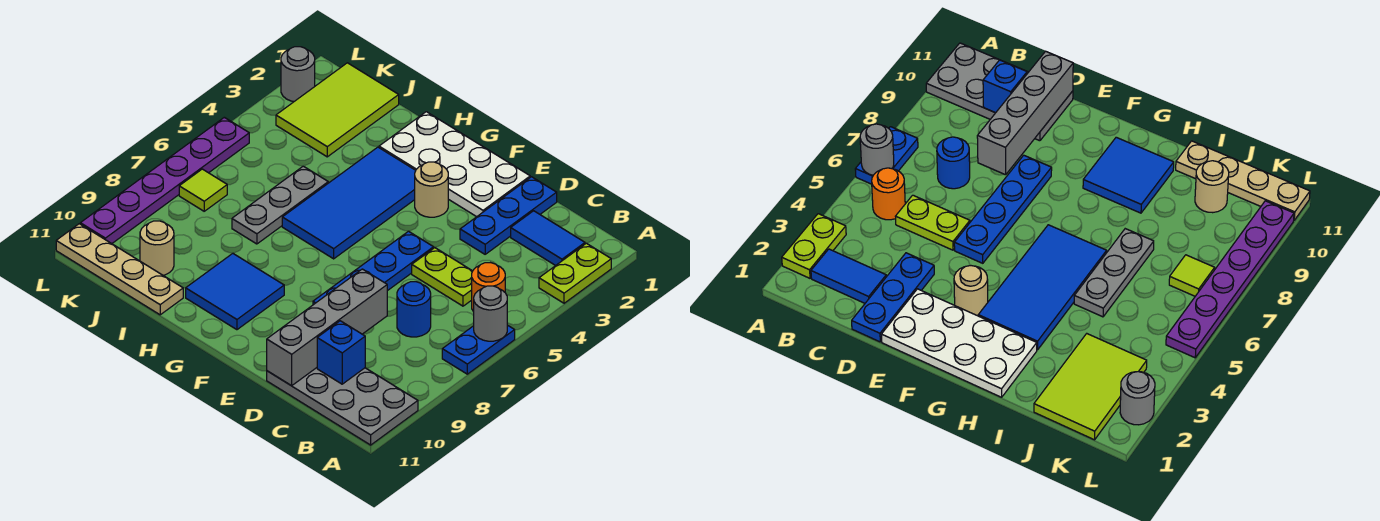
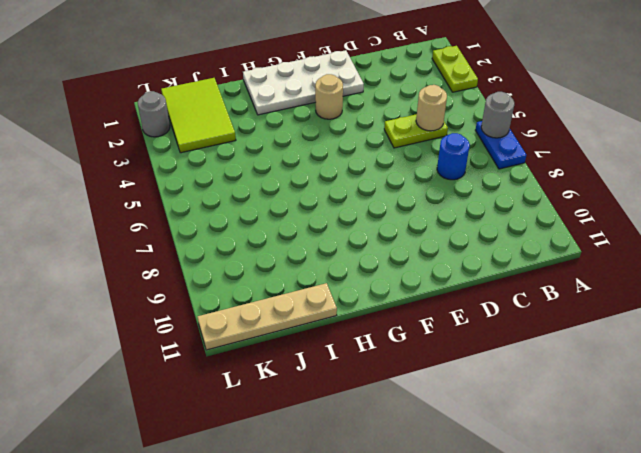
tan 1x1 round brick [416,85,447,131] -> tan 1x1 round brick moved to [140,221,174,275]
none -> grey 2x4 plate [267,368,418,445]
none -> blue 1x2 tile [511,211,585,266]
none -> orange 1x1 round brick [472,263,505,312]

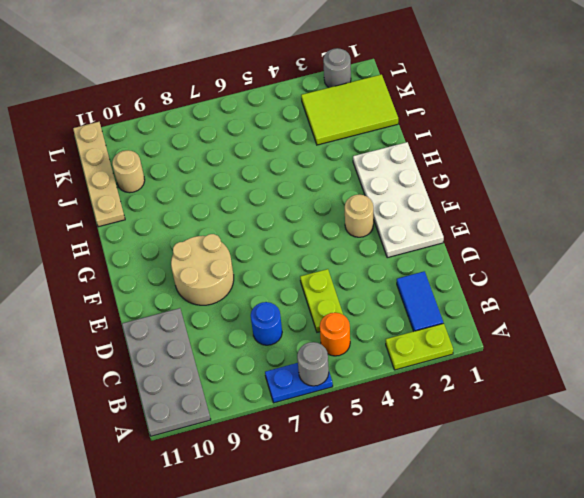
tan 2x2 round brick [171,234,234,305] -> blue 1x4 plate [313,231,434,305]
none -> blue 1x3 plate [460,177,557,254]
none -> blue 2x4 tile [282,147,416,259]
none -> blue 2x2 tile [186,254,284,330]

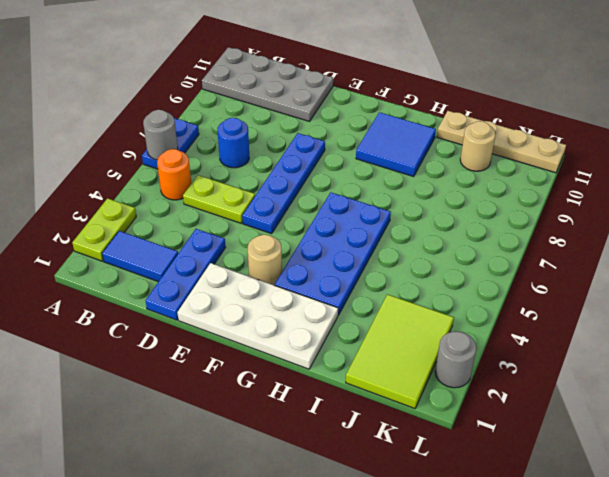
blue 2x4 plate [275,192,391,315] -> blue 2x4 tile [282,147,416,259]
none -> grey 1x3 plate [232,166,328,244]
none -> lime 1x1 tile [179,169,227,211]
none -> purple 1x6 plate [80,117,249,244]

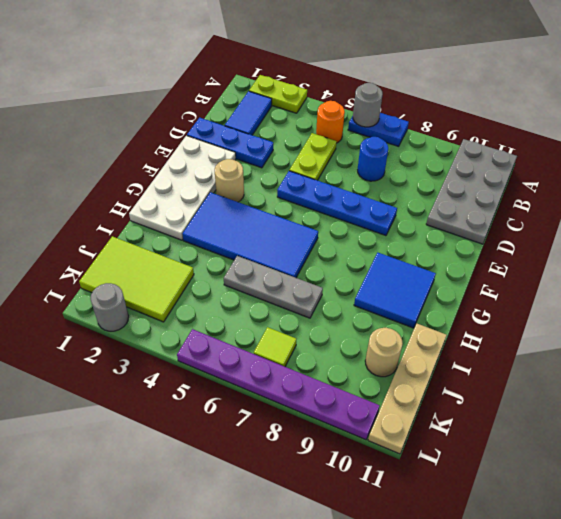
none -> blue 1x1 brick [317,321,365,384]
none -> grey 1x4 brick [267,269,387,386]

